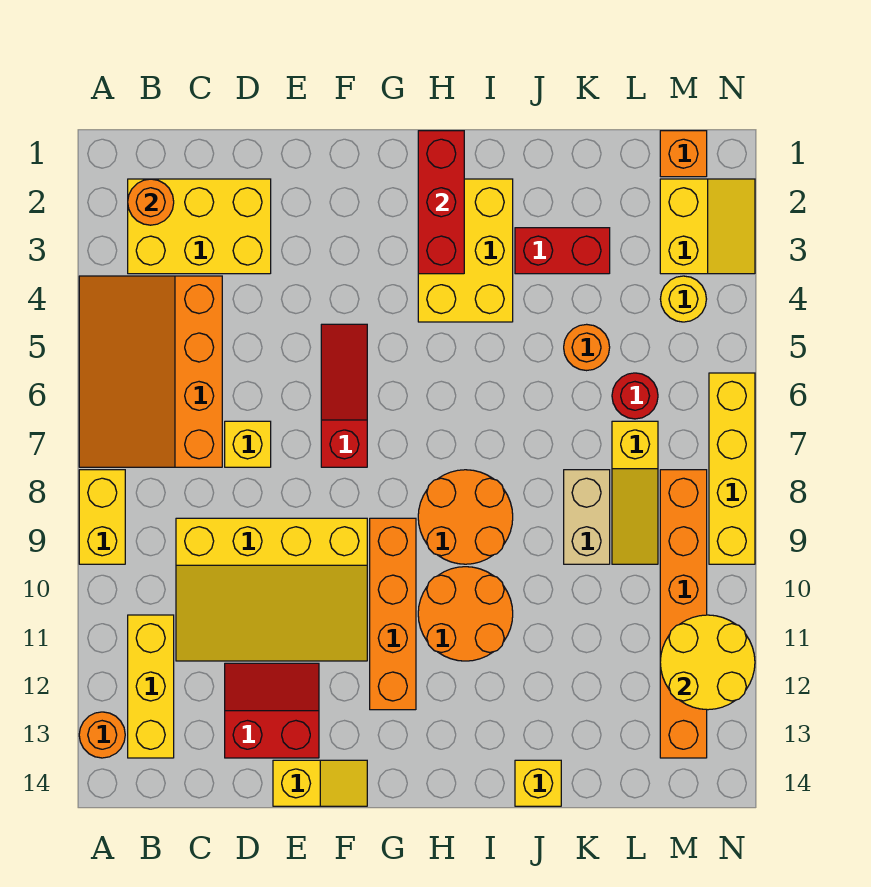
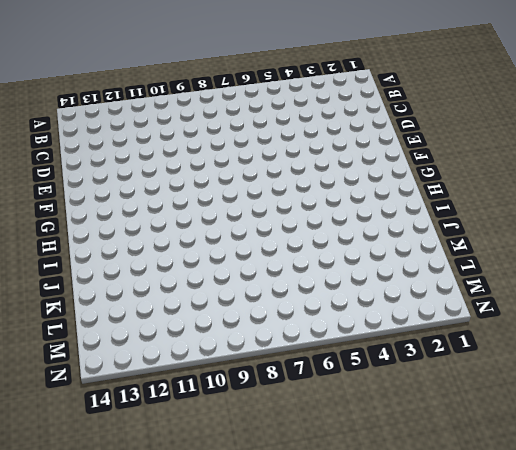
none -> orange 3x4 slope [79,276,222,467]
none -> yellow 1x2 brick [79,470,125,564]
none -> orange 1x1 round brick [79,712,125,758]

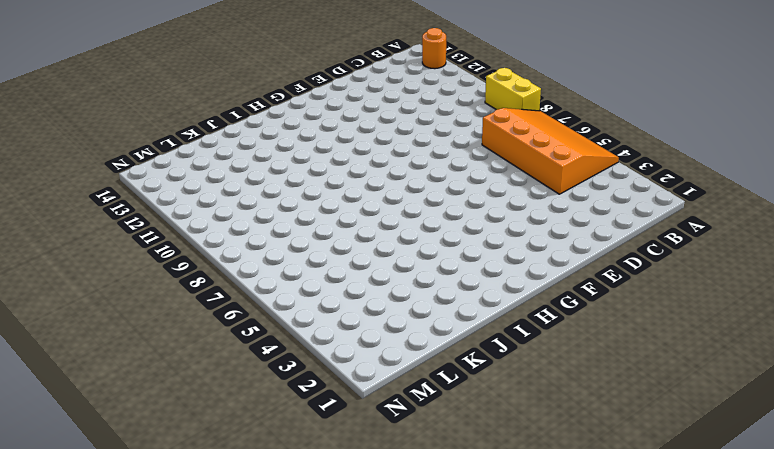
none -> yellow 2x3 brick [128,179,271,274]
none -> yellow 1x3 brick [128,615,174,758]
none -> yellow 3x4 slope [176,518,367,661]

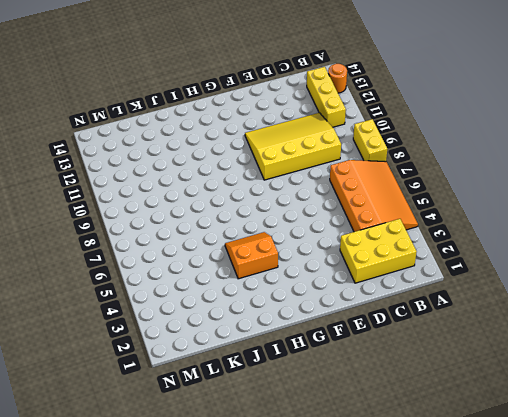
orange 2x2 slope [225,232,278,279] -> yellow 2x3 brick [418,179,513,322]
none -> yellow 1x1 brick [225,421,271,467]
none -> red 2x2 slope [225,663,319,758]
none -> yellow 1x2 slope [273,760,367,806]

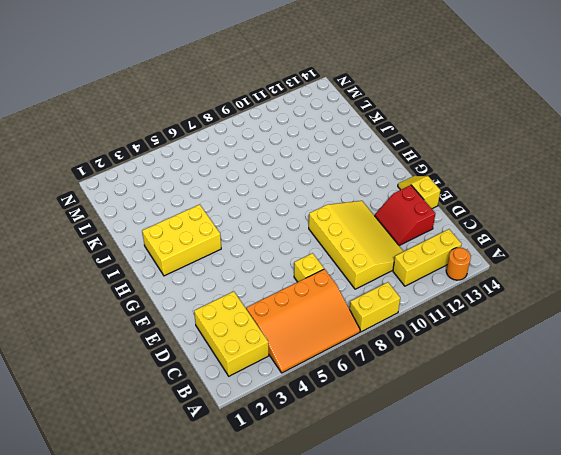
none -> red 1x3 slope [321,324,367,467]
none -> orange 1x4 brick [370,518,416,710]
none -> orange 2x2 round brick [418,470,513,564]

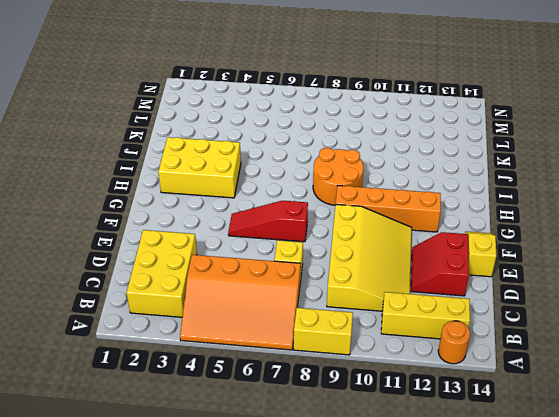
none -> orange 2x2 round brick [418,567,513,661]
none -> red 1x2 brick [515,228,610,274]
none -> yellow 1x1 brick [515,760,561,806]

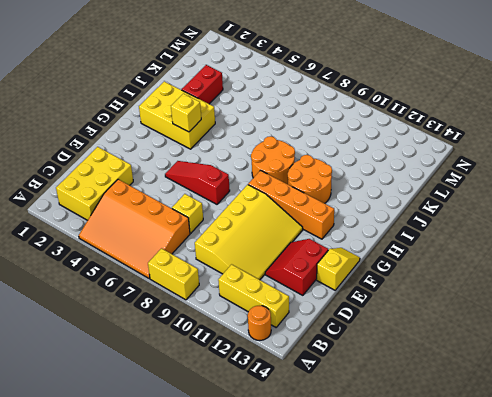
yellow 1x1 brick [171,94,201,132] -> yellow 1x1 brick moved to [515,760,561,806]
none -> orange 1x1 round brick [564,324,610,371]
none -> tan 1x2 brick [564,470,610,564]
none -> red 1x1 round brick [612,373,658,419]

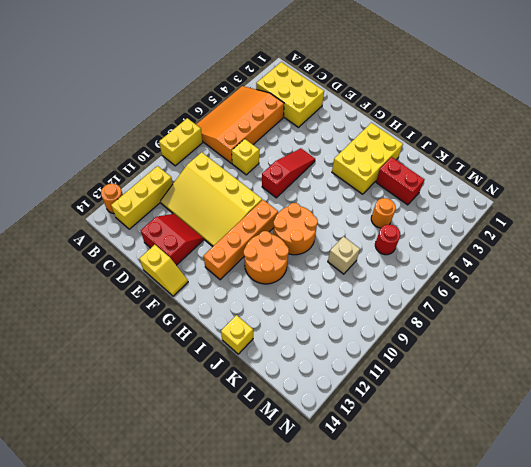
tan 1x1 brick [328,236,360,274] -> tan 1x2 brick [564,470,610,564]
none -> yellow 1x3 slope [612,421,658,564]
none -> orange 1x1 brick [660,131,707,177]
none -> yellow 2x2 slope [660,179,755,274]

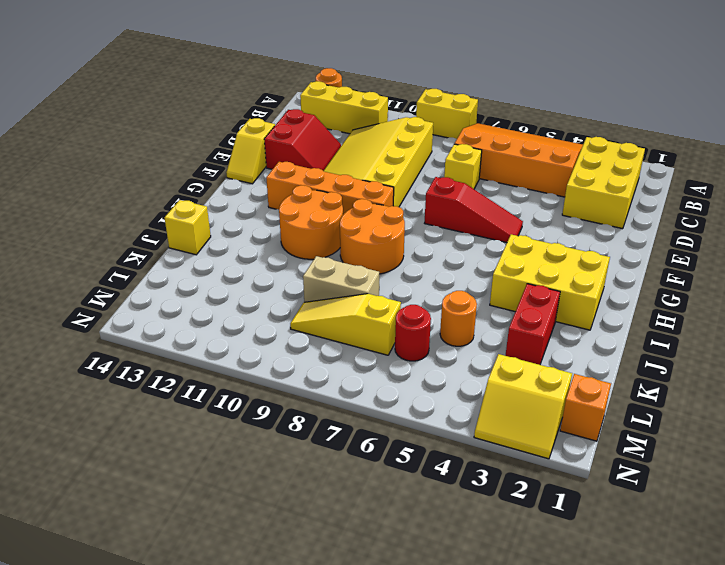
none -> yellow 1x1 round brick [660,276,706,322]
none -> orange 1x6 brick [660,470,707,758]
none -> yellow 1x4 brick [709,373,755,564]

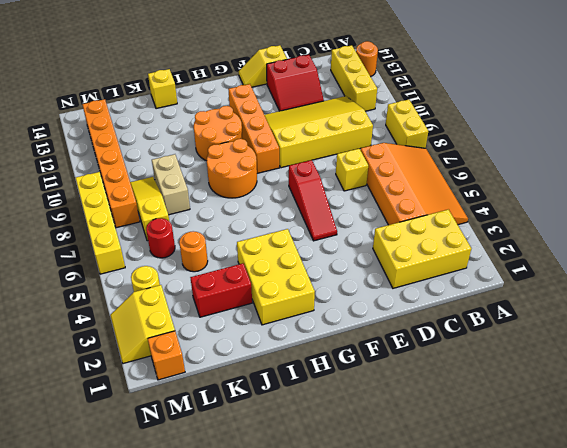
none -> orange 1x1 round brick [128,179,174,225]
none -> red 1x3 brick [418,131,464,274]
none -> yellow 2x2 round brick [660,615,755,710]

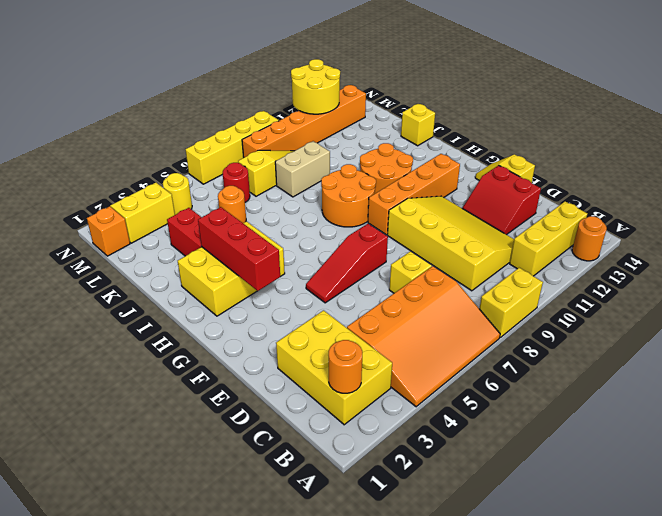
red 1x3 brick [198,207,280,291] -> red 1x3 brick turned to [418,131,464,274]

